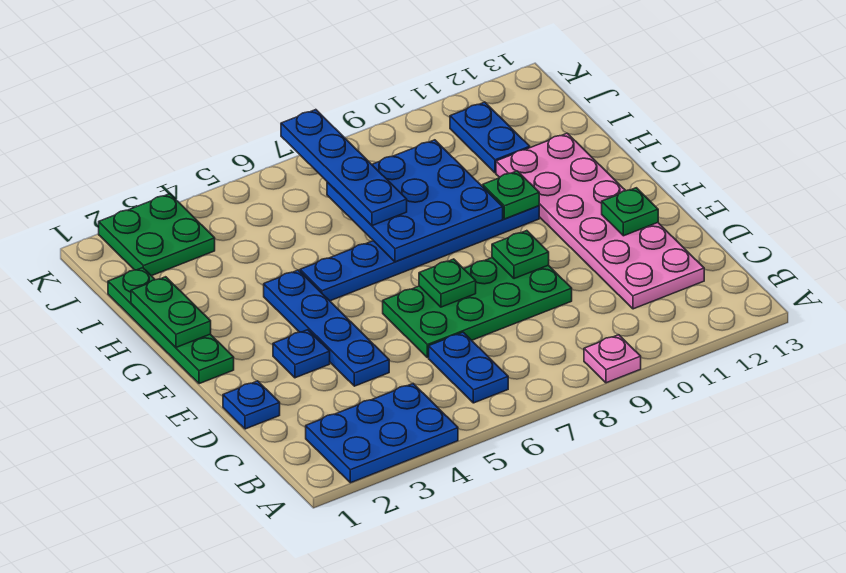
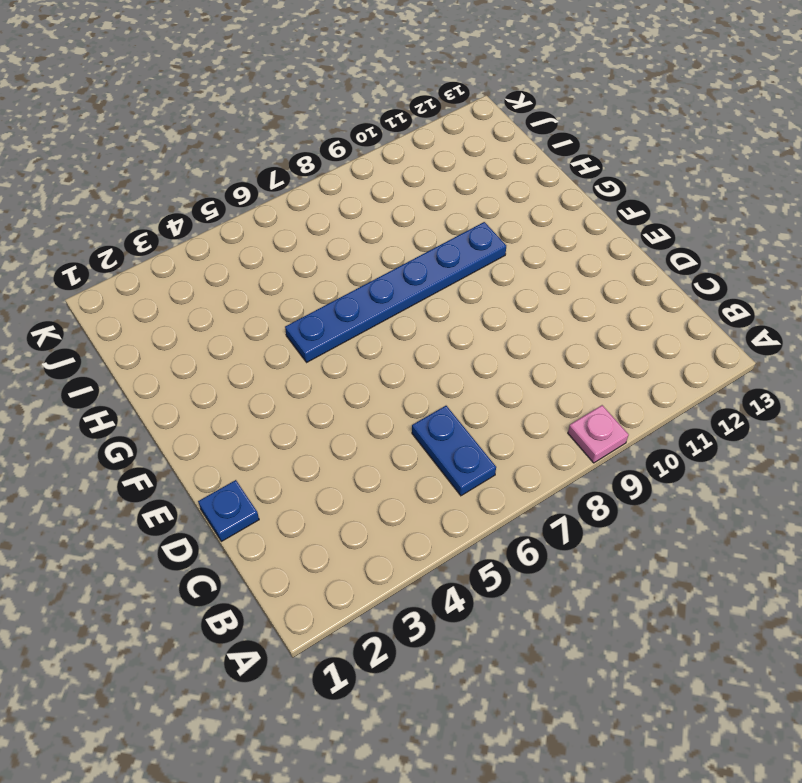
none -> blue 2x3 plate [306,384,458,483]
none -> pink 2x6 plate [496,133,704,309]
none -> blue 1x4 plate [264,270,389,386]

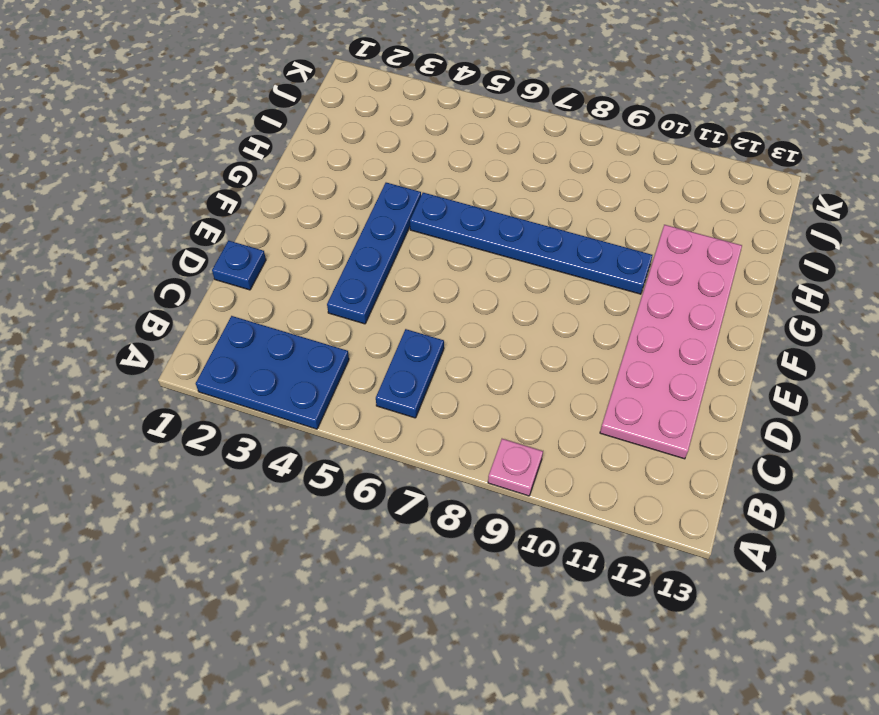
none -> green 2x4 plate [383,258,572,358]
none -> blue 1x1 plate [273,330,330,378]
none -> green 1x4 plate [108,268,234,384]

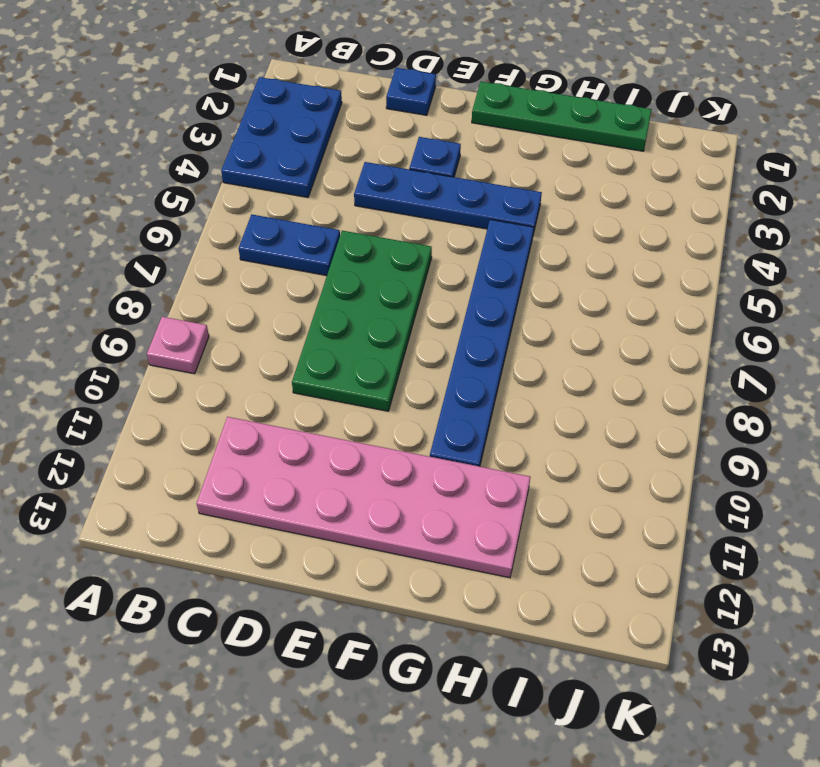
none -> blue 1x2 plate [450,102,530,173]
none -> green 2x2 plate [99,194,215,276]
none -> green 1x1 plate [419,259,476,307]

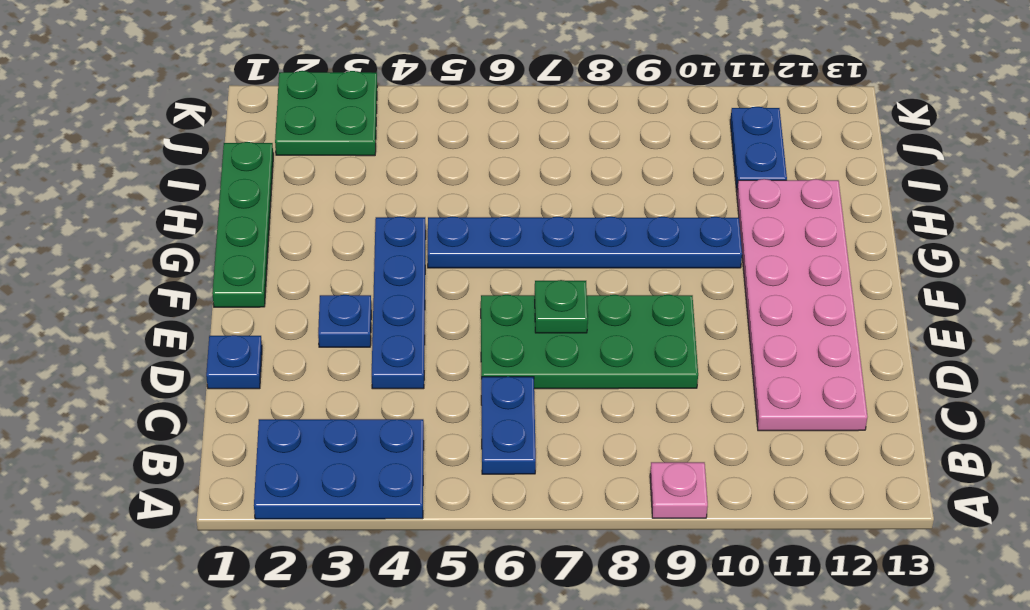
none -> green 1x1 plate [492,231,549,279]
none -> green 1x1 plate [602,188,658,236]
none -> green 1x2 plate [131,277,211,347]

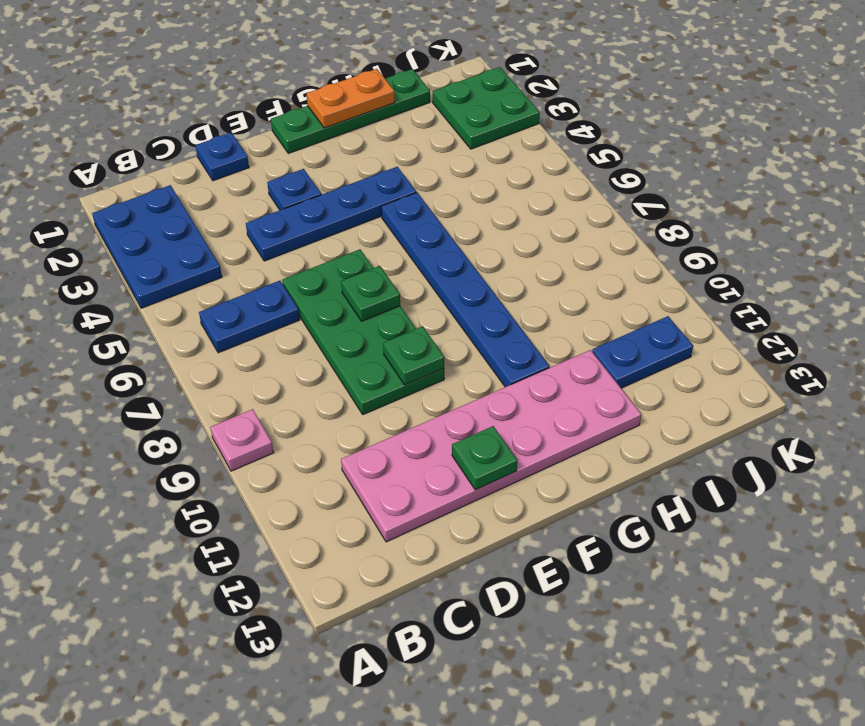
orange 1x2 plate [306,69,395,128] -> green 1x2 plate [131,277,211,347]
none -> blue 3x3 plate [327,140,503,262]
none -> green 1x1 plate [483,171,539,219]
none -> blue 1x4 plate [281,110,407,226]

